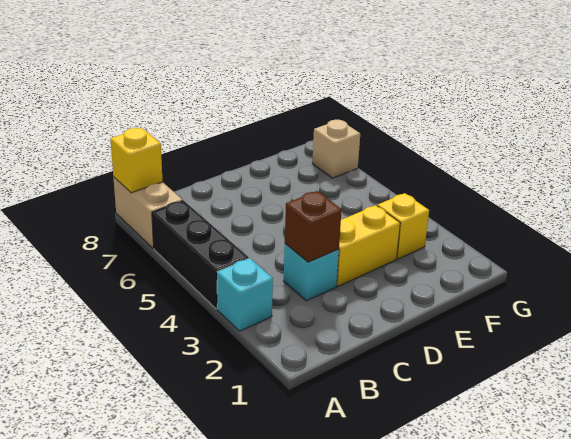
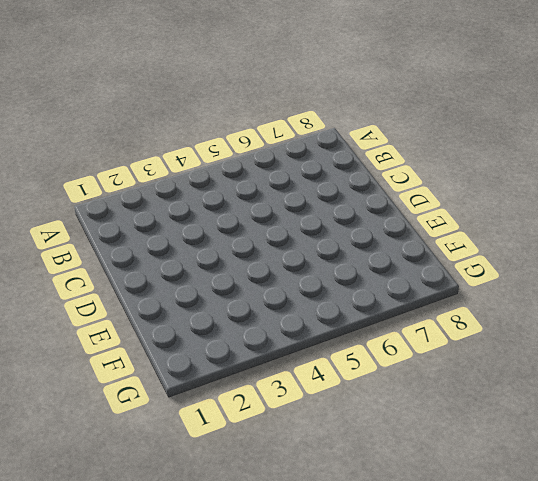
none -> cyan 1x1 brick [217,258,273,331]
none -> black 1x3 brick [152,201,249,309]

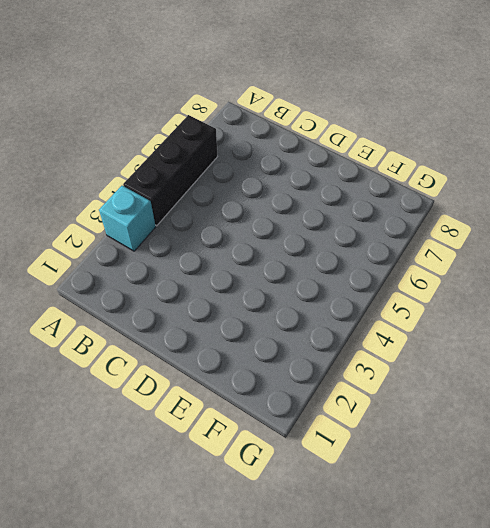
none -> tan 1x2 brick [113,177,183,248]
none -> cyan 1x1 brick [284,244,339,301]

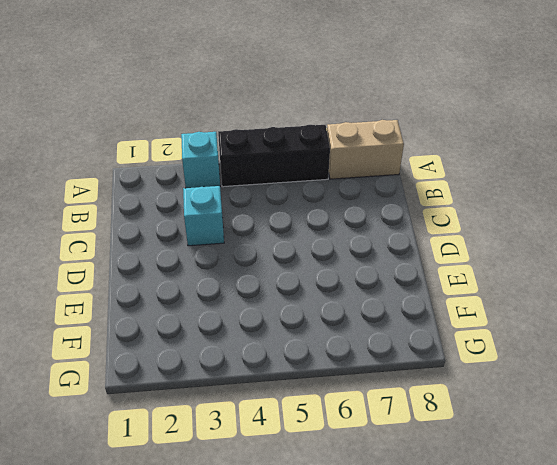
none -> yellow 1x2 brick [337,205,400,286]
none -> yellow 1x1 brick [377,193,429,259]

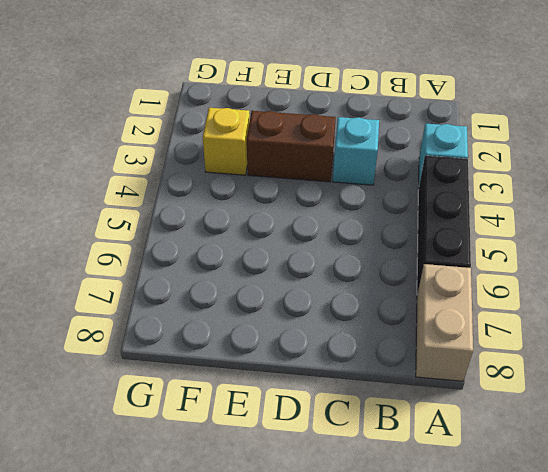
brown 1x2 brick [247,111,336,182] -> yellow 1x2 brick [337,205,400,286]
none -> tan 1x1 brick [312,120,360,178]
none -> yellow 1x1 brick [110,128,163,193]

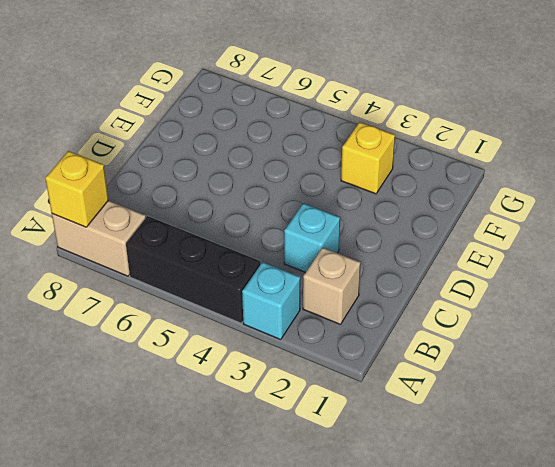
tan 1x1 brick [303,247,361,325] -> tan 1x1 brick moved to [312,120,360,178]
none -> yellow 1x2 brick [337,205,400,286]
none -> brown 1x1 brick [285,191,342,262]

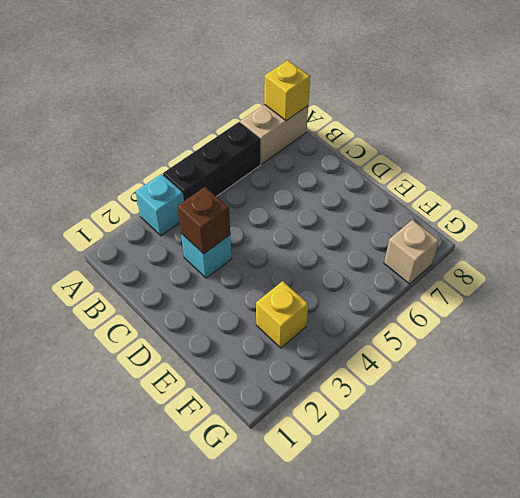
none -> yellow 1x2 brick [337,205,400,286]

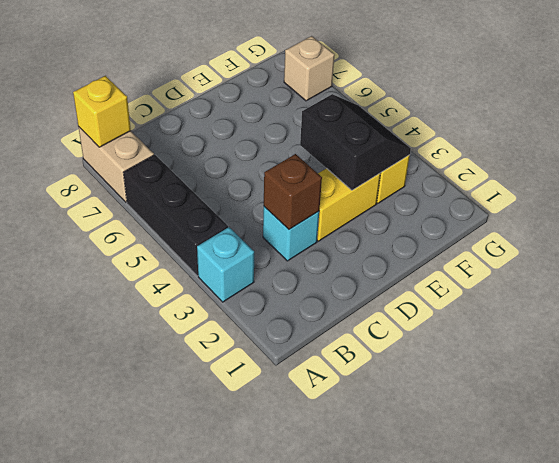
black 2x2 slope [300,94,411,190] -> none

